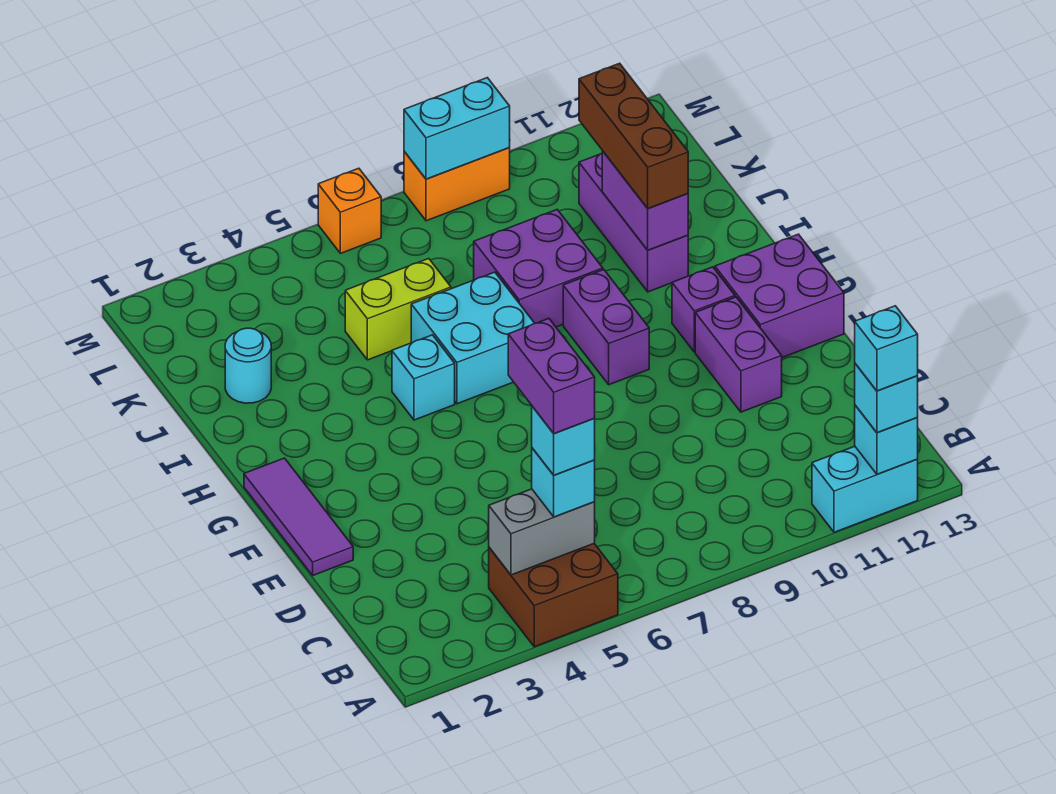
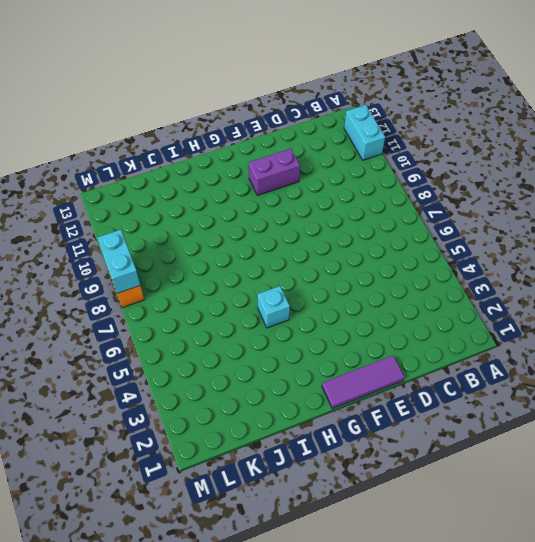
none -> brown 2x2 brick [489,544,618,647]
none -> purple 2x2 brick [715,234,844,358]
none -> purple 1x2 brick [563,270,649,385]

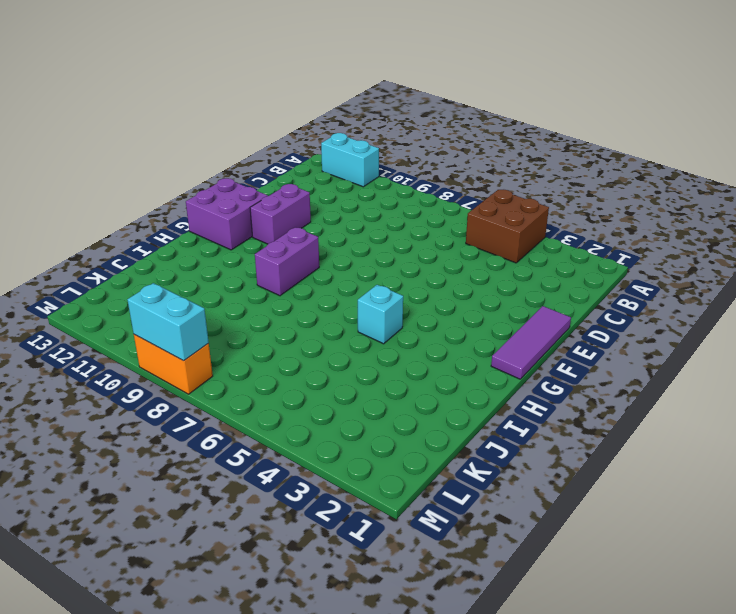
none -> purple 1x1 brick [672,267,735,352]
none -> cyan 2x2 brick [411,272,535,404]
none -> purple 2x2 brick [474,210,603,327]

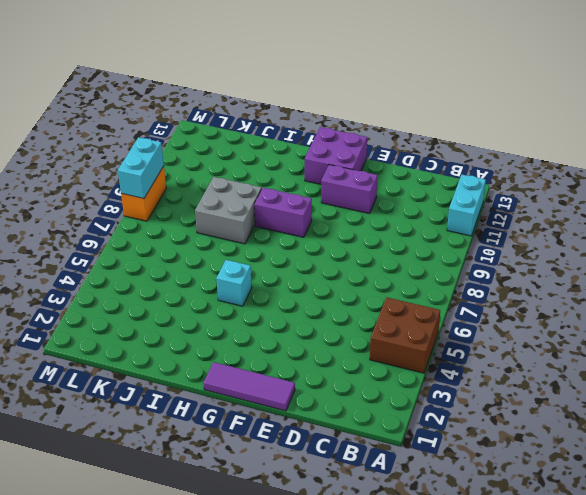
grey 2x2 brick [195,177,262,244] -> purple 2x2 brick [474,210,603,327]
none -> purple 1x1 brick [672,267,735,352]
none -> cyan 2x2 brick [411,272,535,404]
none -> purple 1x3 brick [579,153,688,292]

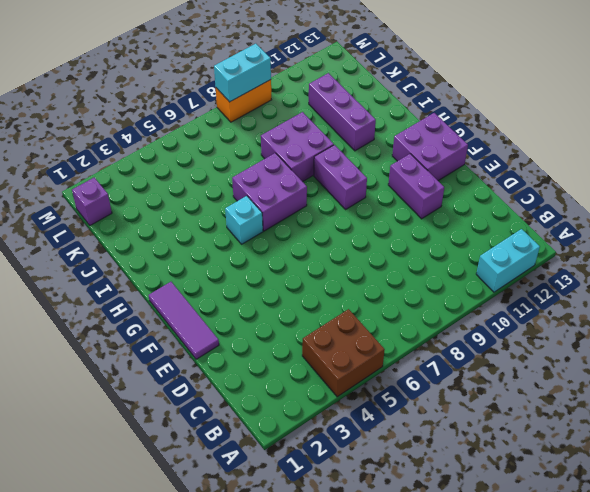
purple 2x2 brick [232,153,307,231] -> cyan 2x2 brick [411,272,535,404]
purple 1x1 brick [72,177,112,225] -> purple 1x1 brick moved to [672,267,735,352]
none -> cyan 1x1 round brick [225,328,271,403]
none -> lime 1x2 brick [345,259,451,360]
none -> orange 1x1 brick [318,168,381,253]

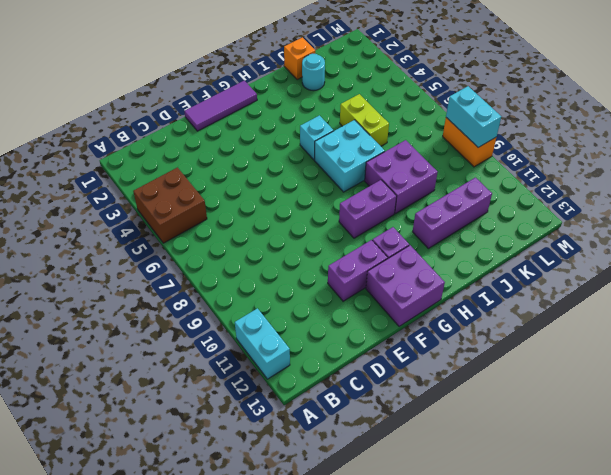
orange 1x1 brick [284,37,315,80] -> orange 1x1 brick moved to [318,168,381,253]
none -> cyan 1x1 brick [855,405,918,474]
none -> grey 1x2 brick [489,489,595,575]
none -> purple 1x2 brick [602,151,688,250]

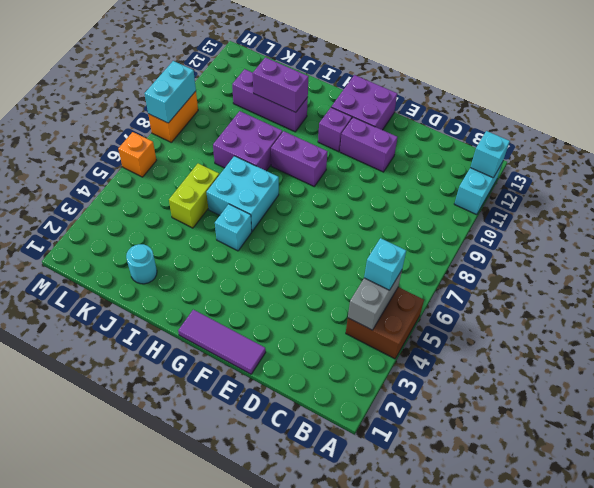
none -> cyan 1x1 brick [855,364,918,433]
none -> brown 1x3 brick [579,63,688,208]
none -> cyan 1x1 brick [855,306,918,391]

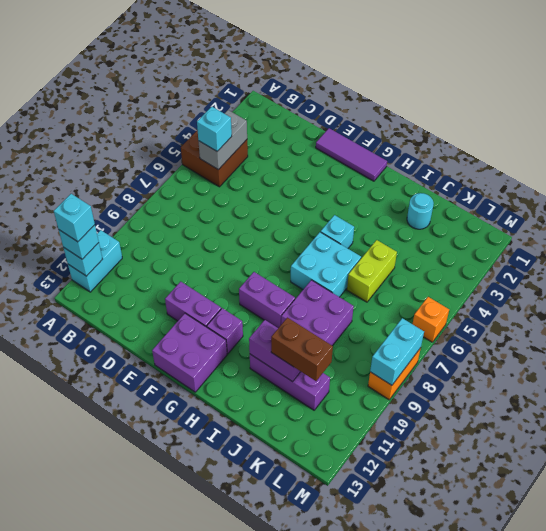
brown 1x2 brick [271,318,333,381] -> brown 1x3 brick [579,63,688,208]
none -> cyan 1x1 brick [532,406,595,475]
none -> purple 1x2 brick [508,319,595,434]

